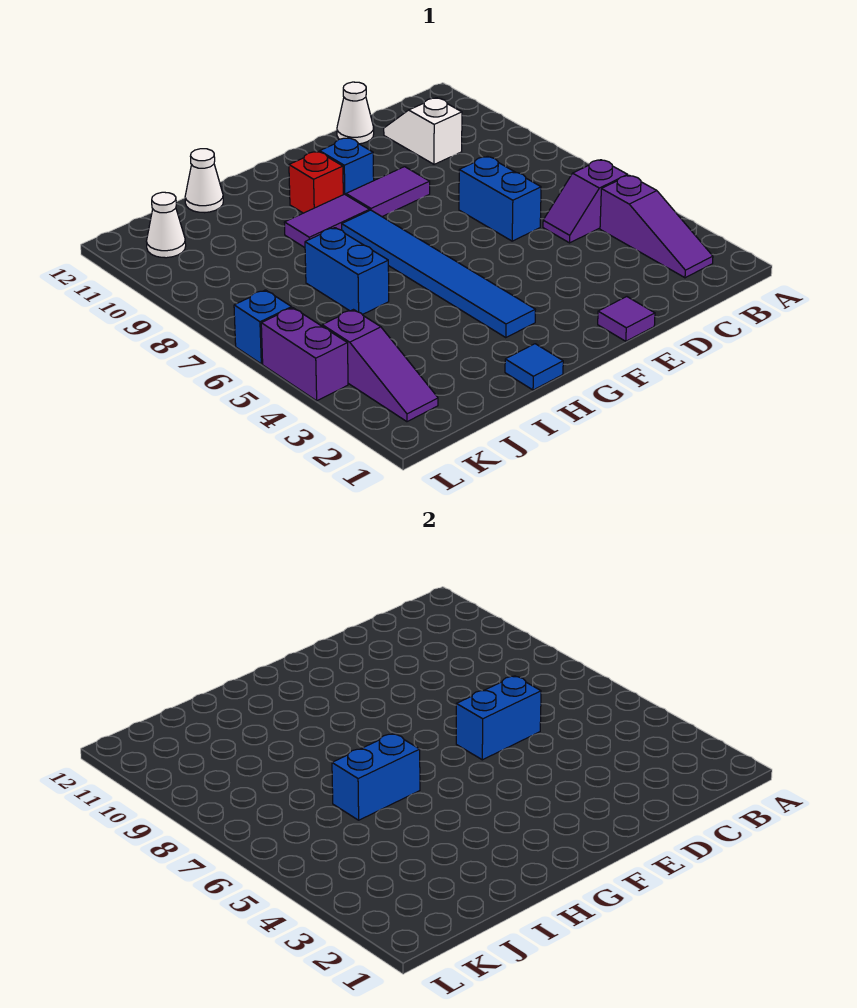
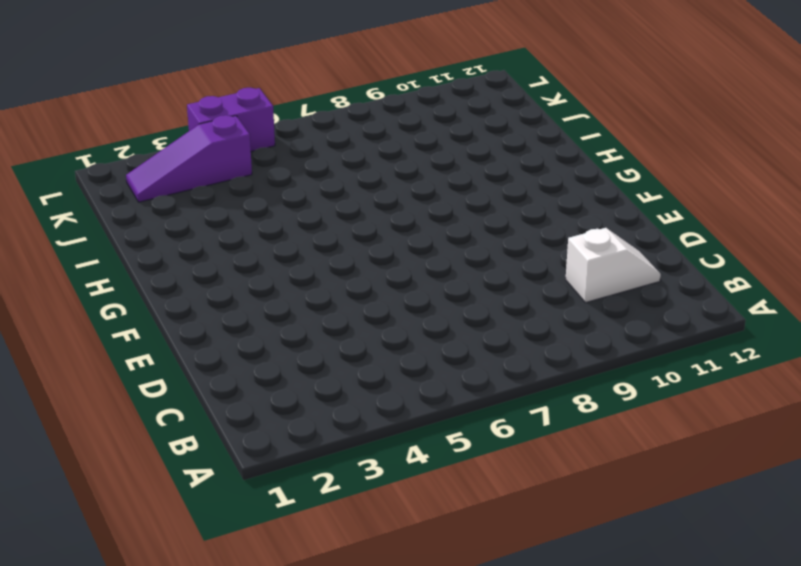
none -> purple 1x3 slope [600,175,713,278]
none -> purple 1x2 slope [543,160,628,243]
none -> blue 1x2 brick [459,156,541,241]

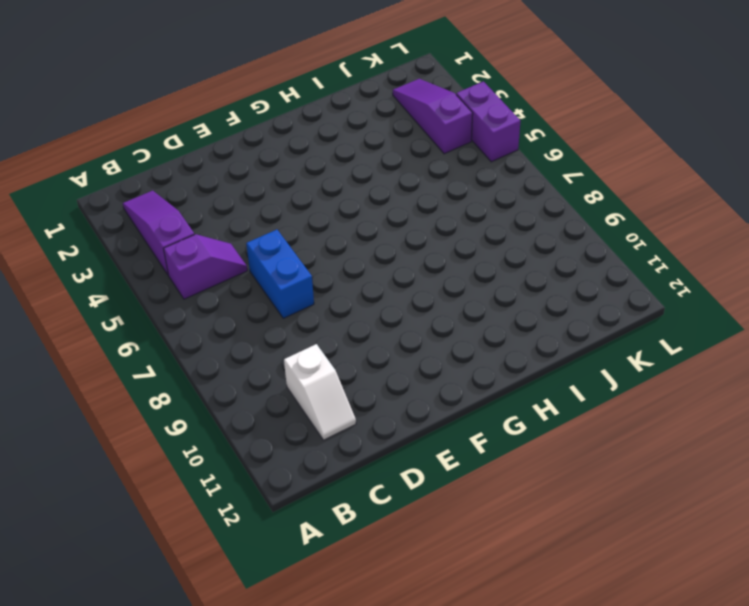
none -> white 1x1 cone [337,82,374,144]
none -> purple 1x1 tile [598,297,655,341]
none -> purple 1x2 tile [346,167,430,216]

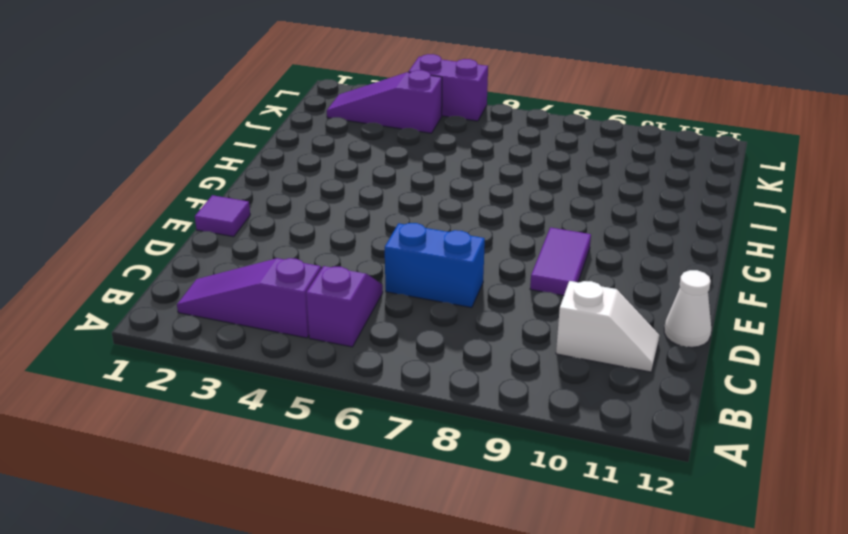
none -> blue 1x1 brick [320,138,374,195]
none -> blue 1x6 tile [342,210,535,338]
none -> purple 1x2 tile [284,194,370,248]

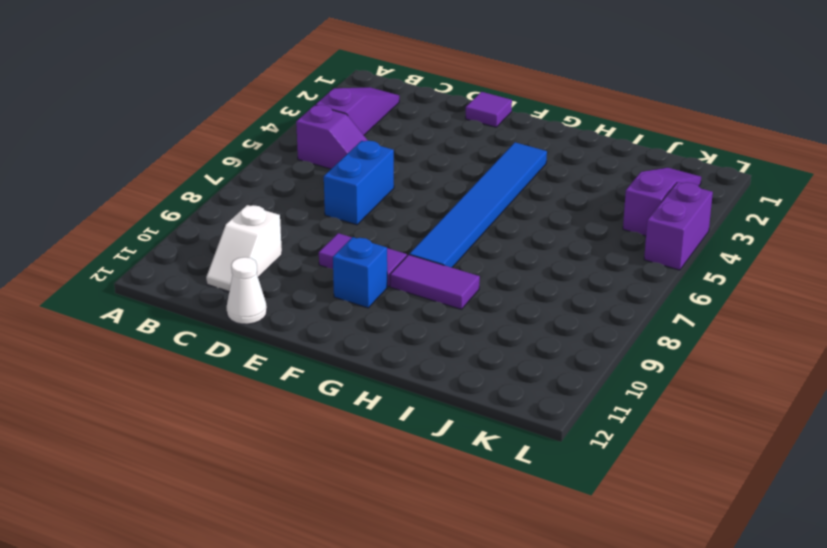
none -> red 1x1 brick [289,152,343,213]
none -> blue 1x1 tile [505,344,563,390]
none -> blue 1x2 brick [305,228,389,315]

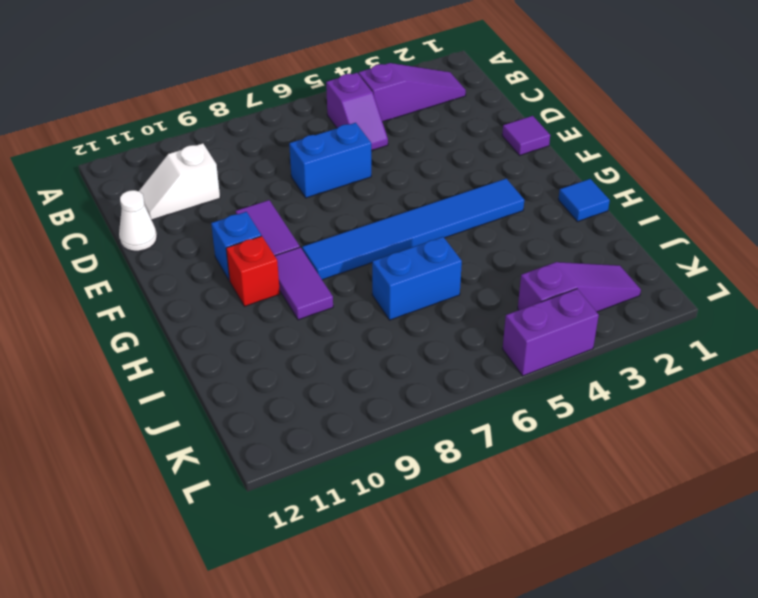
none -> white 1x1 cone [185,149,223,213]
none -> white 1x1 cone [146,192,186,258]
none -> blue 1x1 brick [234,290,292,364]

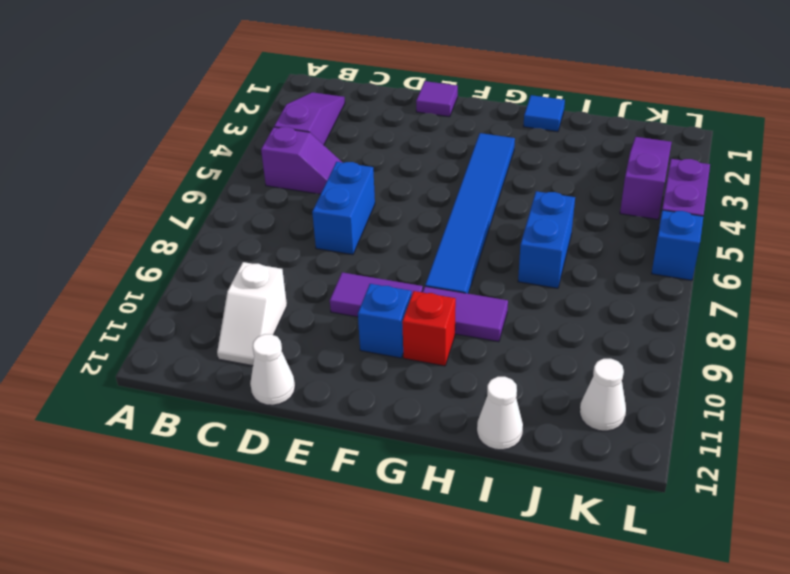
none -> blue 1x2 brick [456,676,541,760]
none -> blue 1x2 brick [332,733,420,820]

